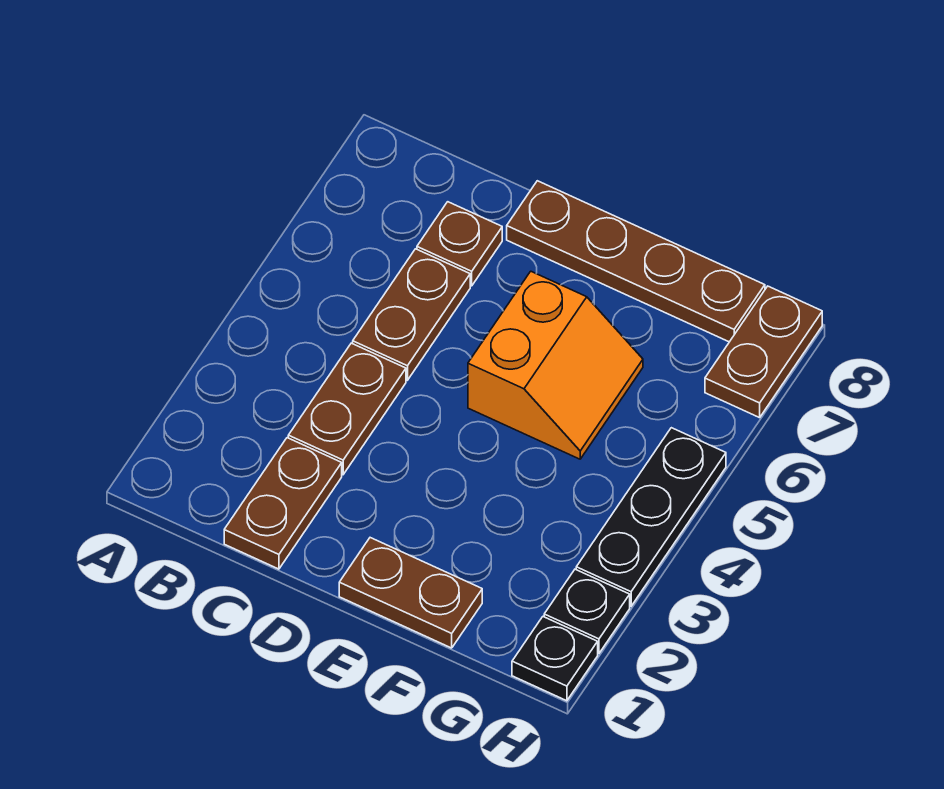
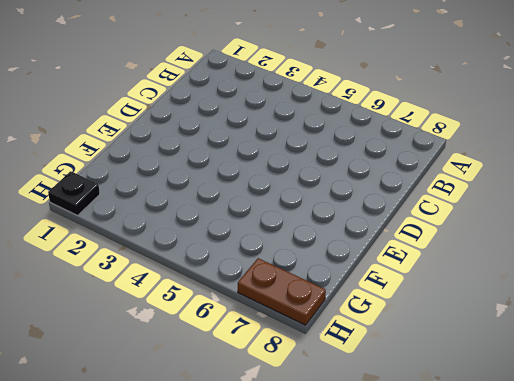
none -> brown 1x2 plate [224,438,342,569]
none -> brown 1x2 plate [288,343,406,475]

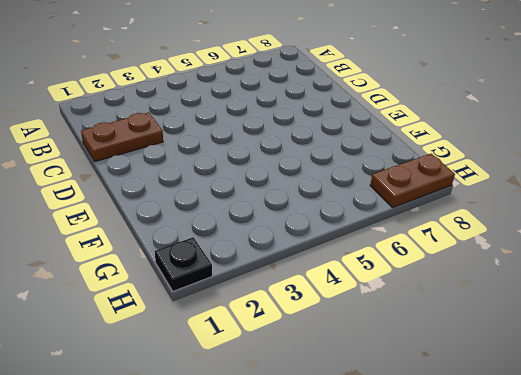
none -> brown 1x2 plate [288,343,406,475]
none -> brown 1x2 plate [353,249,470,380]

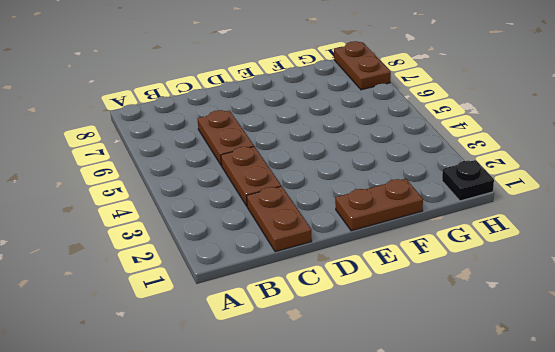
none -> brown 1x1 plate [417,202,502,286]
none -> brown 1x4 plate [507,181,765,342]

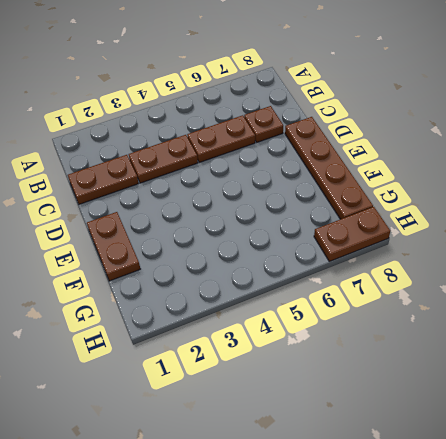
none -> orange 2x2 slope [468,271,643,459]
none -> black 1x1 plate [512,617,598,701]

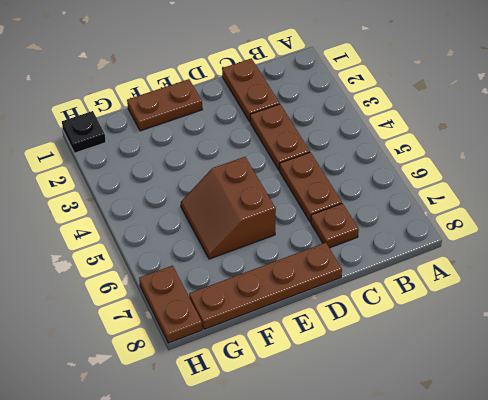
brown 2x2 slope [181,157,276,259] -> orange 2x2 slope [468,271,643,459]
none -> black 1x1 plate [544,569,630,653]
none -> black 1x3 plate [576,428,726,606]

